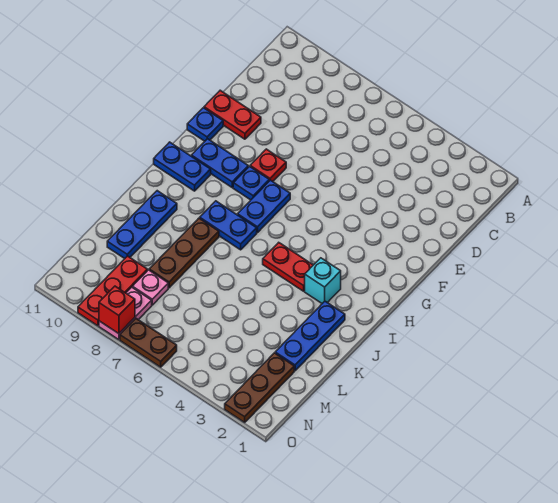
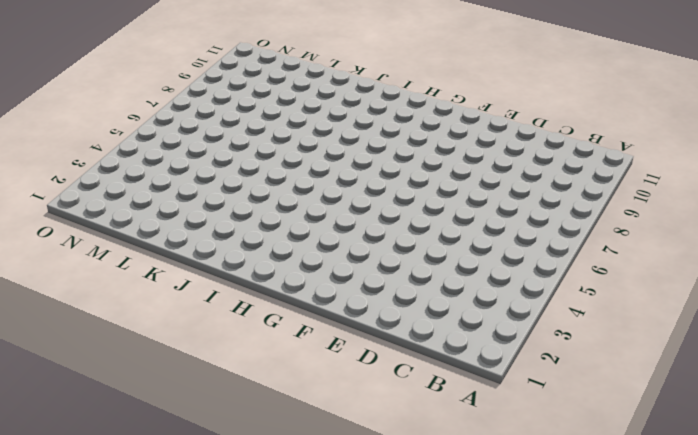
none -> red 1x2 plate [204,90,261,139]
none -> red 1x1 plate [250,149,286,181]
none -> blue 1x1 plate [187,108,223,141]

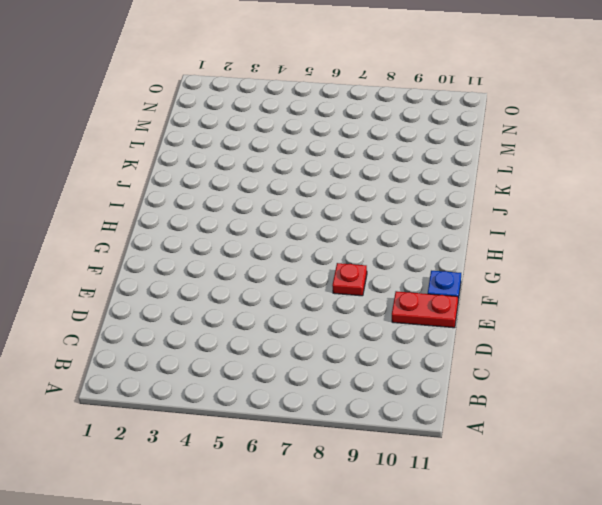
none -> blue 1x2 plate [238,180,290,233]
none -> blue 1x1 plate [233,166,269,200]
none -> blue 1x2 plate [191,139,248,188]

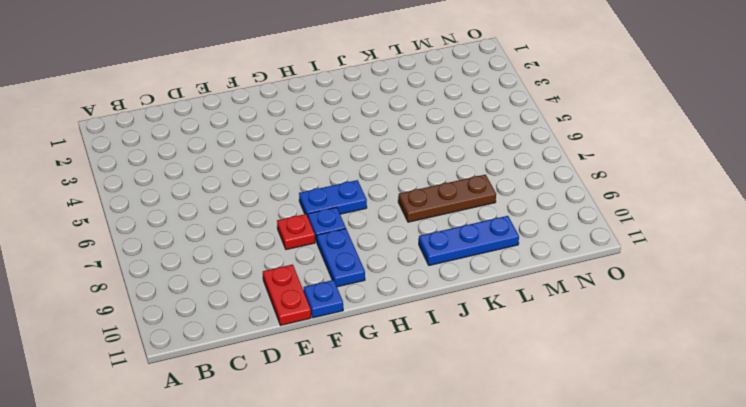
none -> blue 1x2 plate [154,142,211,191]
none -> cyan 1x1 brick [305,258,341,303]
none -> red 1x2 plate [263,243,313,291]

